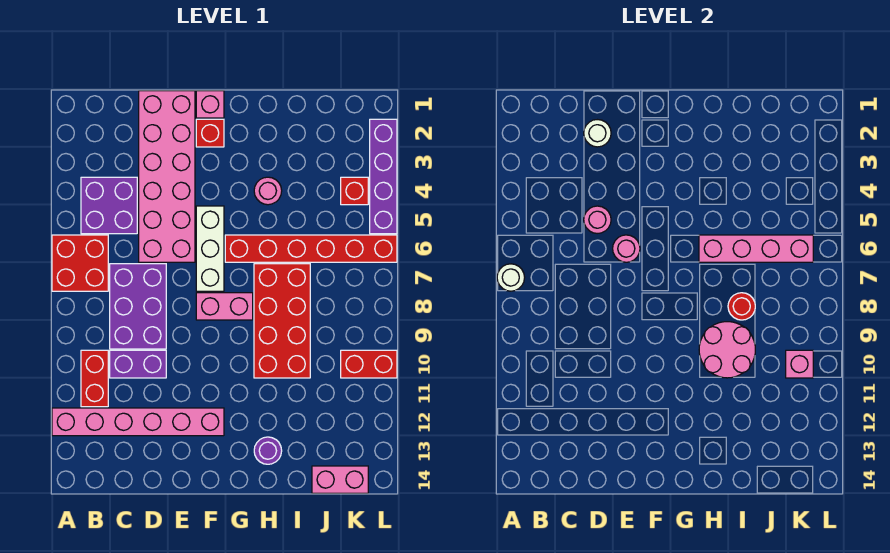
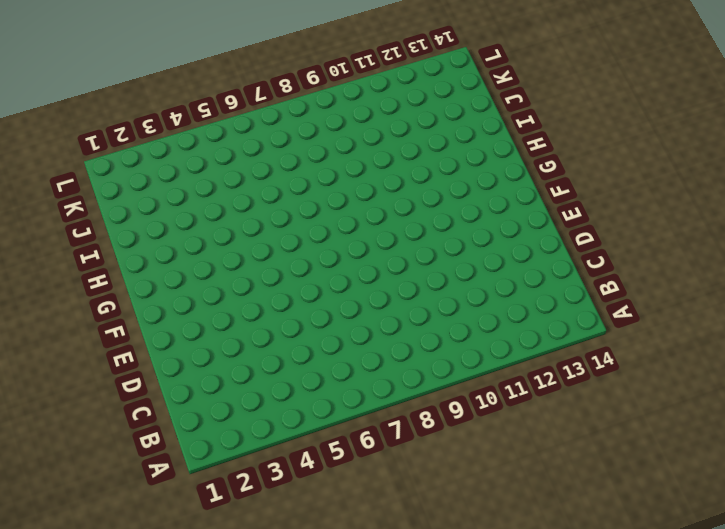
none -> red 2x2 brick [52,235,108,291]
none -> pink 1x6 brick [52,408,224,436]
none -> purple 2x2 brick [81,177,137,234]

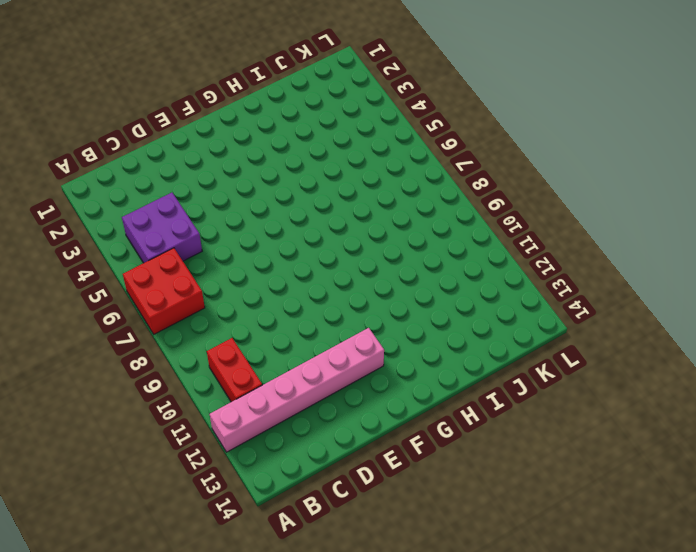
none -> purple 2x3 brick [110,264,166,349]
none -> purple 1x2 brick [110,350,166,378]
none -> pink 2x6 brick [139,91,195,262]

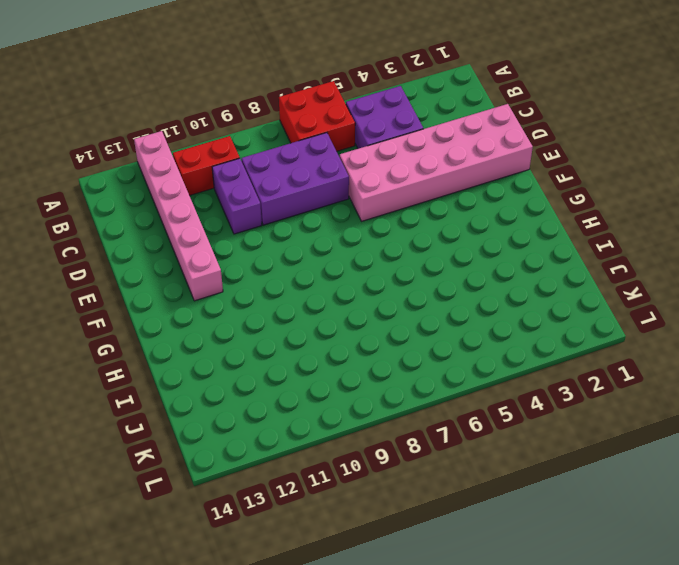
none -> pink 1x1 brick [196,91,224,118]
none -> red 1x1 brick [196,119,224,147]
none -> white 1x3 brick [196,206,224,291]

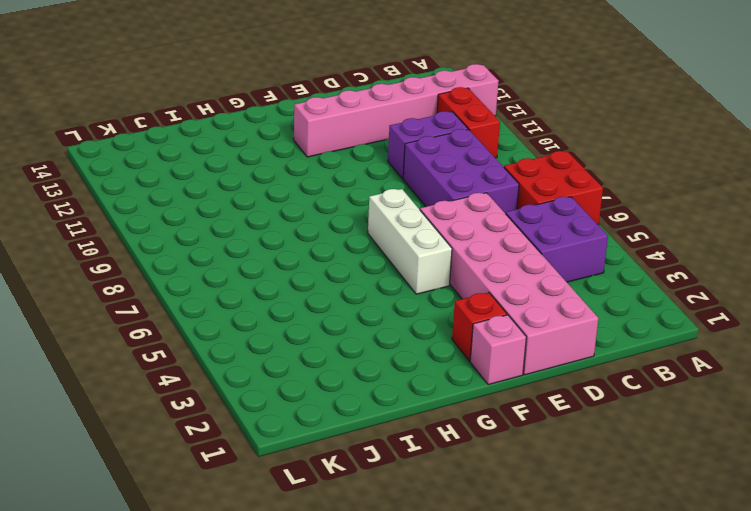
none -> pink 1x2 brick [196,293,253,320]
none -> red 1x6 brick [225,235,397,262]
none -> pink 1x1 round brick [254,177,282,205]

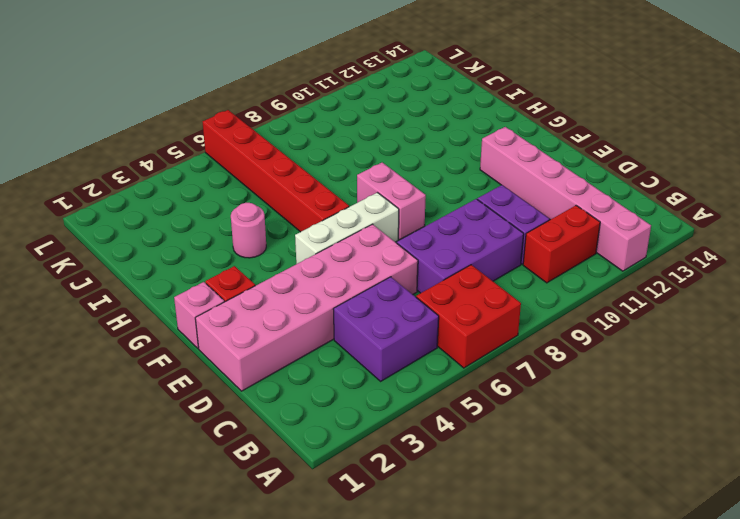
none -> red 2x4 brick [254,264,310,378]
none -> purple 1x1 round brick [254,437,282,464]
none -> pink 1x2 brick [312,466,368,493]

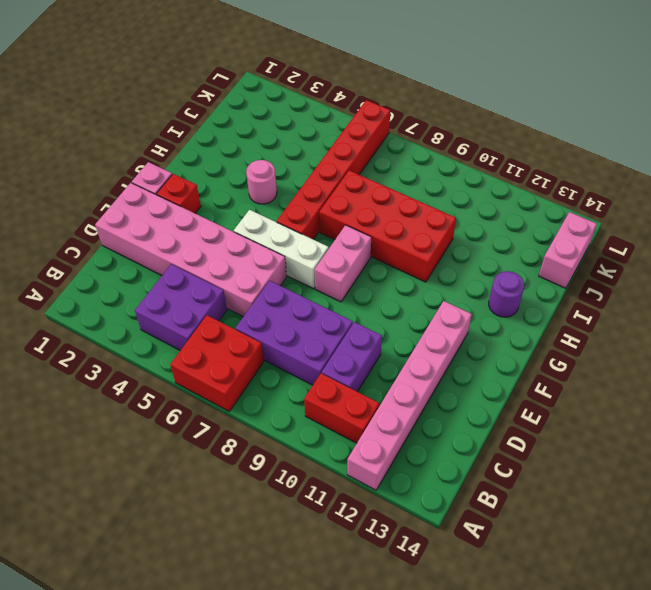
none -> red 1x1 brick [341,177,368,205]
none -> red 1x2 brick [341,350,397,378]
none -> purple 1x4 brick [370,119,397,234]

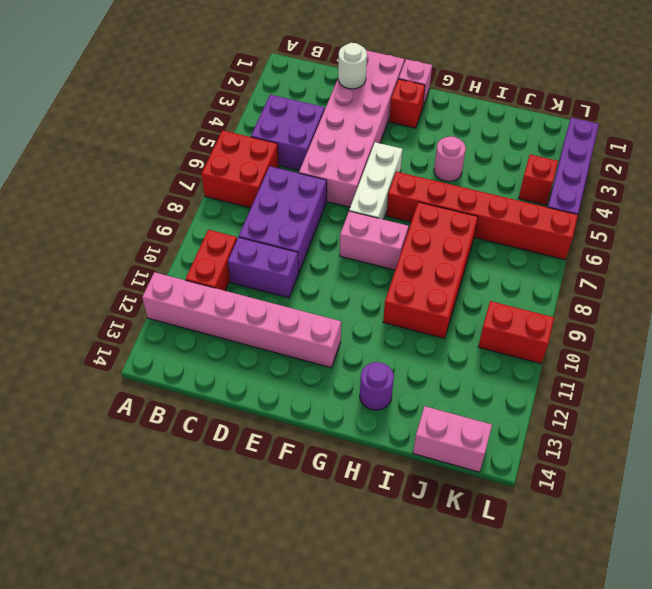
none -> white 1x1 round brick [497,264,525,291]
none -> pink 1x1 round brick [584,206,611,234]
none -> pink 1x1 round brick [613,235,640,262]

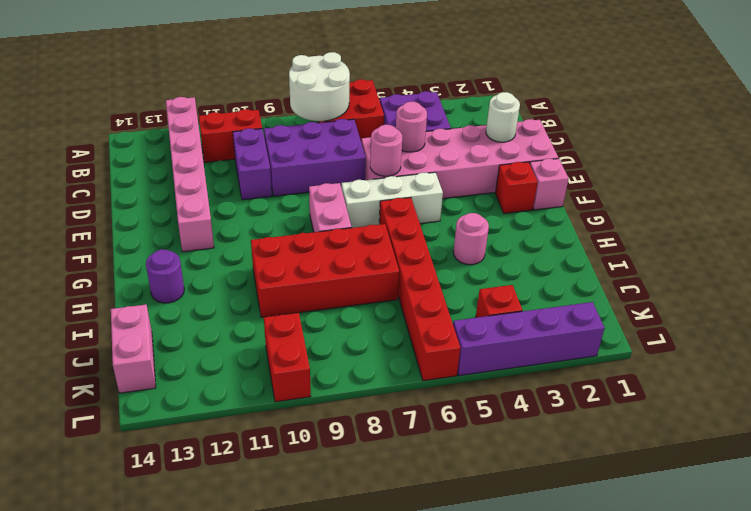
white 2x2 round brick [289,52,350,121] -> white 1x1 round brick [497,264,525,291]
none -> pink 1x4 brick [699,235,813,262]
none -> pink 2x2 round brick [699,322,755,378]
none -> red 1x1 round brick [728,293,755,320]

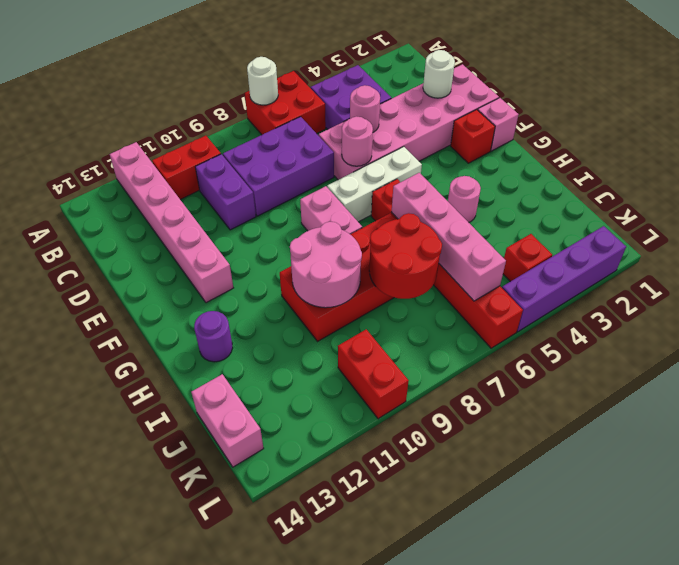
red 2x2 round brick [369,213,442,299] -> red 1x1 round brick [728,293,755,320]
none -> pink 1x1 brick [786,350,813,378]

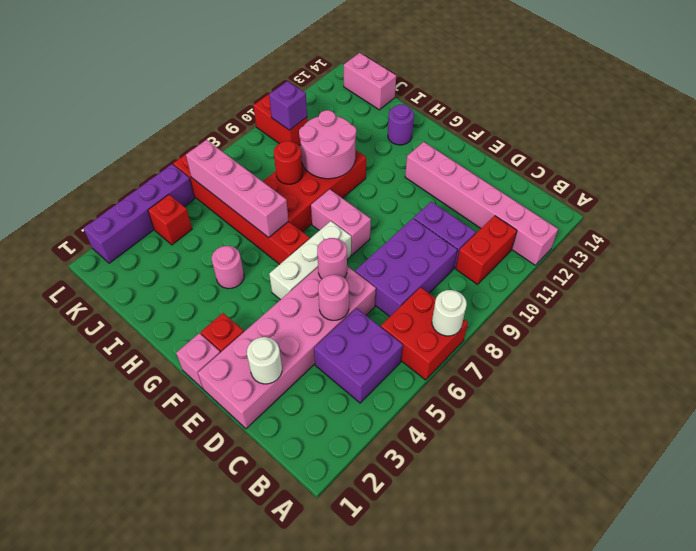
purple 1x1 brick [269,81,307,130] -> pink 1x1 brick [786,350,813,378]

